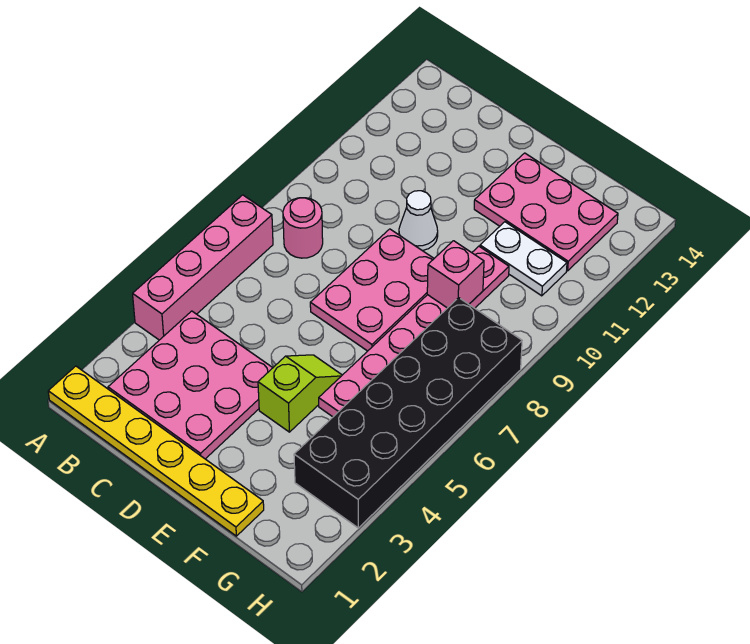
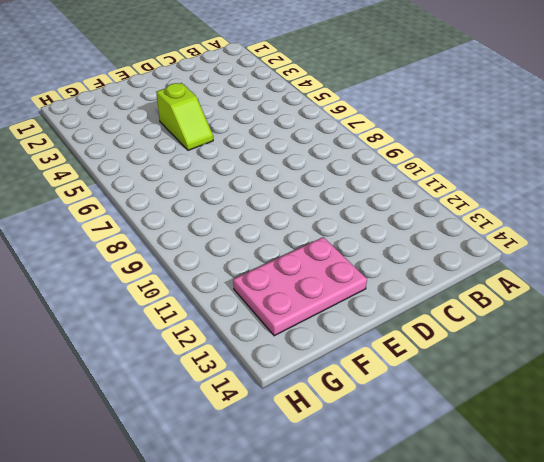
none -> yellow 1x6 plate [48,366,264,536]
none -> pink 1x4 brick [133,195,273,340]
none -> pink 3x3 plate [108,311,273,459]

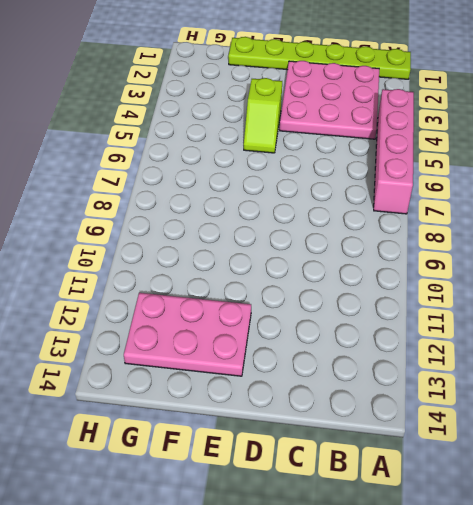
lime 1x6 plate [228,37,411,79] -> yellow 1x6 plate [48,366,264,536]
none -> pink 1x1 round brick [283,198,323,258]
none -> pink 2x3 plate [310,229,434,351]
none -> white 1x1 cone [399,191,438,251]

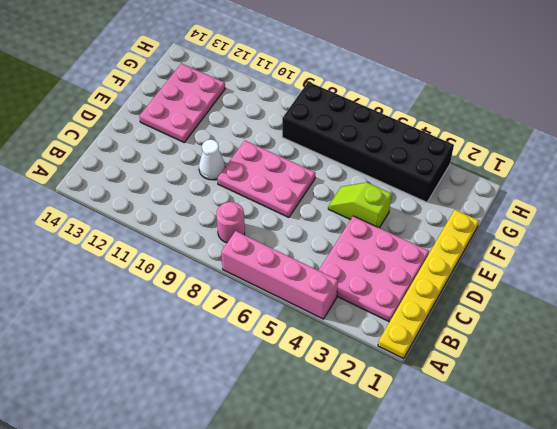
none -> pink 1x6 plate [319,246,509,417]
none -> white 1x2 plate [480,222,567,296]
none -> pink 1x1 brick [427,241,484,308]

